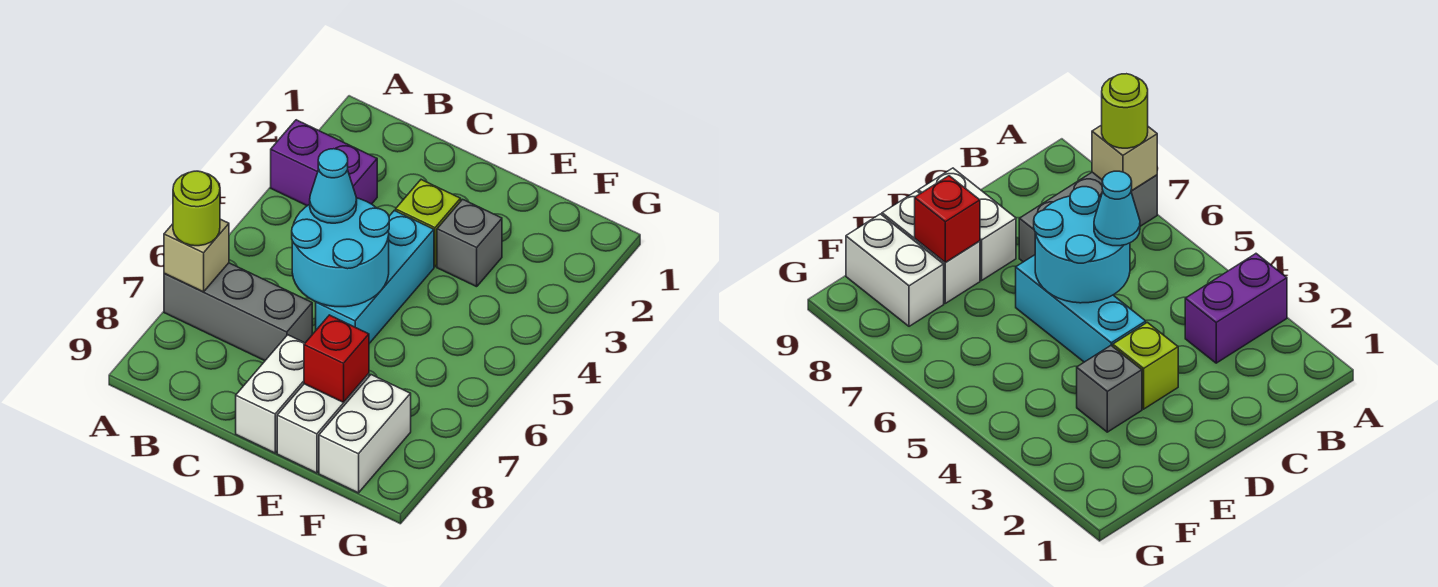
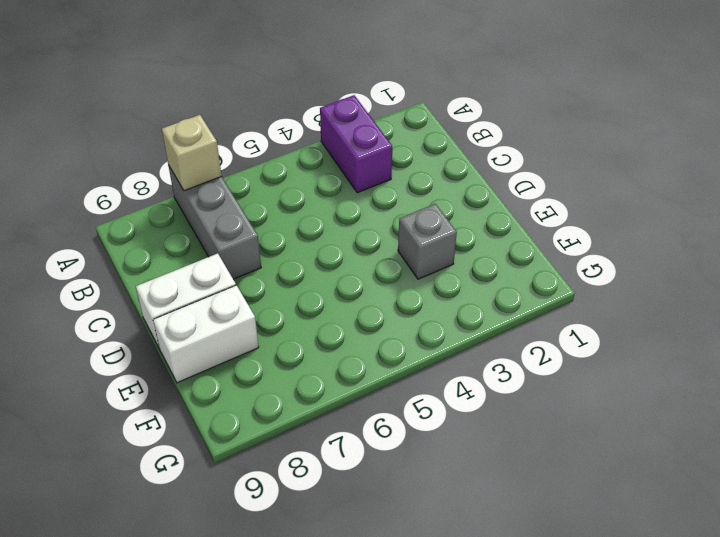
none -> lime 1x1 brick [396,180,461,267]
none -> cyan 1x3 brick [316,211,434,343]
none -> white 1x2 brick [319,375,411,493]

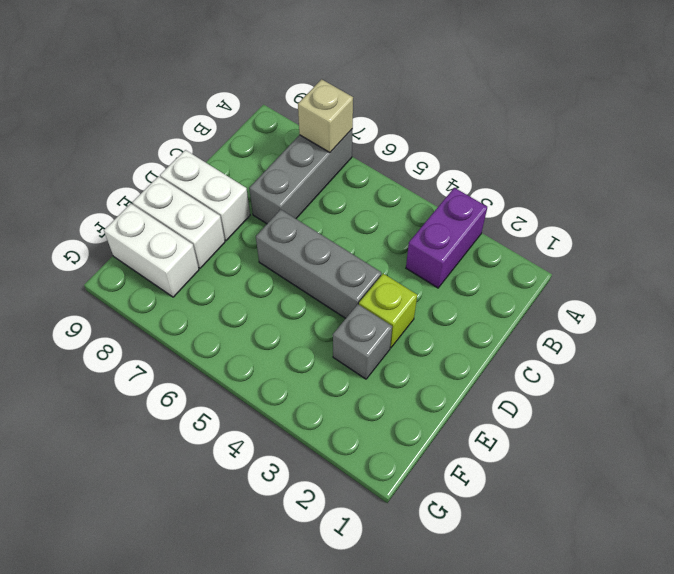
grey 1x3 brick [256,209,381,318] -> cyan 1x3 brick [316,211,434,343]
none -> cyan 2x2 round brick [292,198,389,307]
none -> red 1x1 brick [304,315,369,402]
none -> lime 1x1 round brick [173,171,220,246]

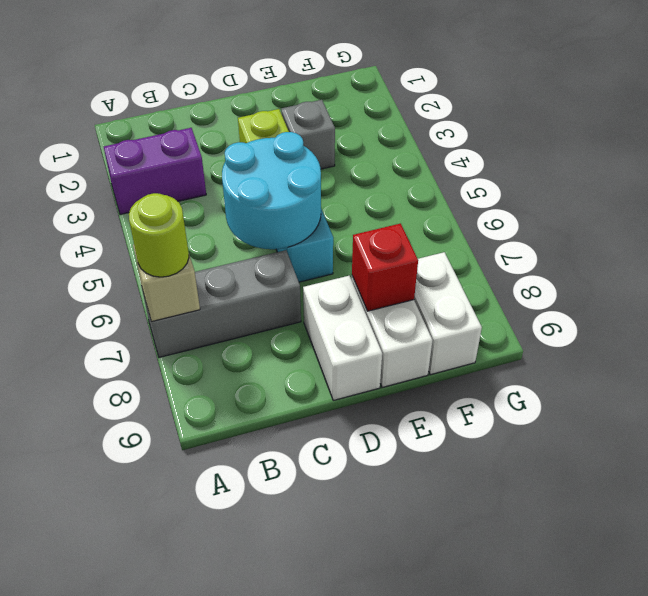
none -> cyan 1x1 cone [310,149,357,223]

